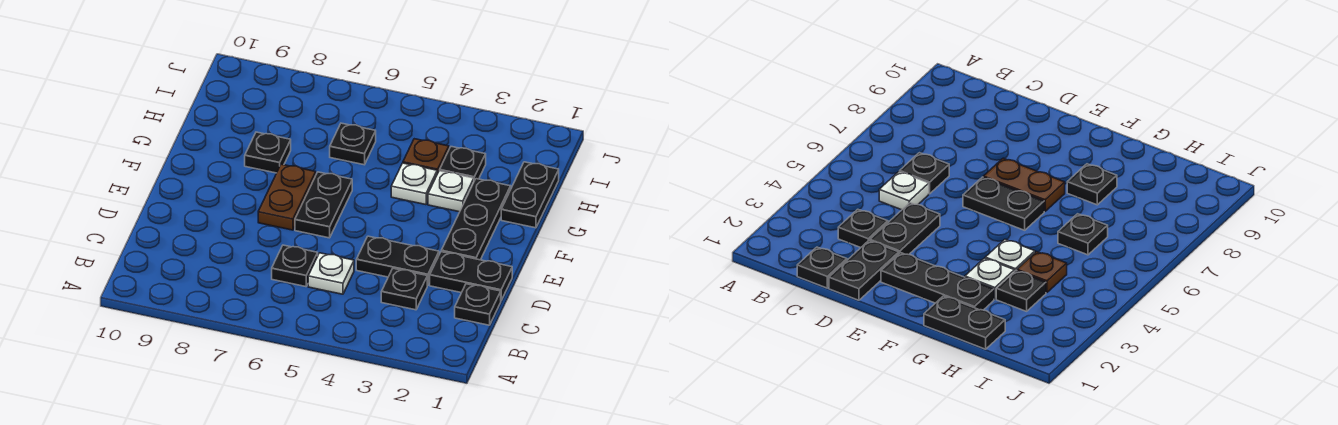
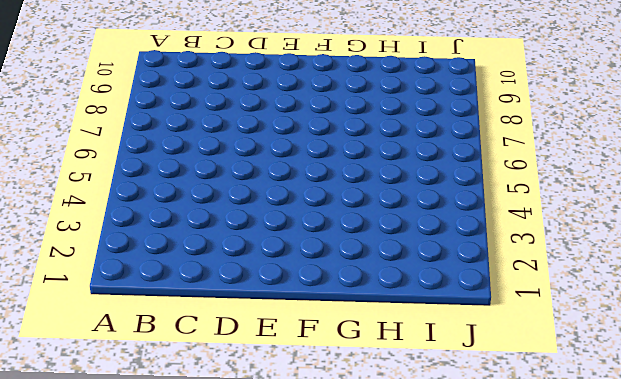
none -> black 1x1 plate [455,284,501,325]
none -> black 1x1 plate [381,268,427,310]
none -> white 1x1 plate [308,253,354,294]

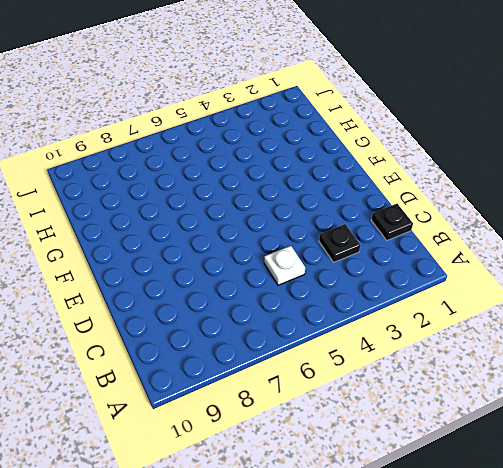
none -> black 1x1 plate [272,245,318,287]
none -> black 1x2 plate [430,252,512,300]
none -> black 1x2 plate [356,236,439,285]

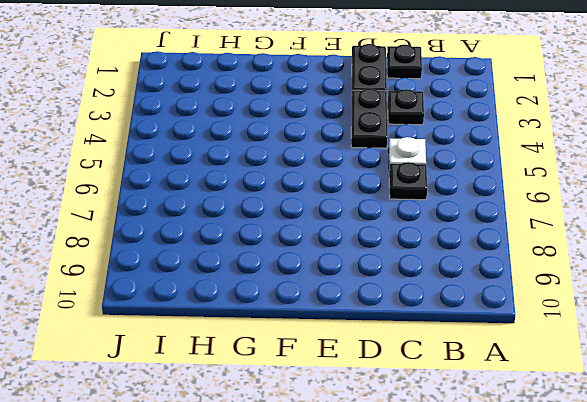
none -> black 1x3 plate [441,179,511,260]
none -> black 1x2 plate [295,172,352,238]
none -> brown 1x2 plate [258,164,316,230]

